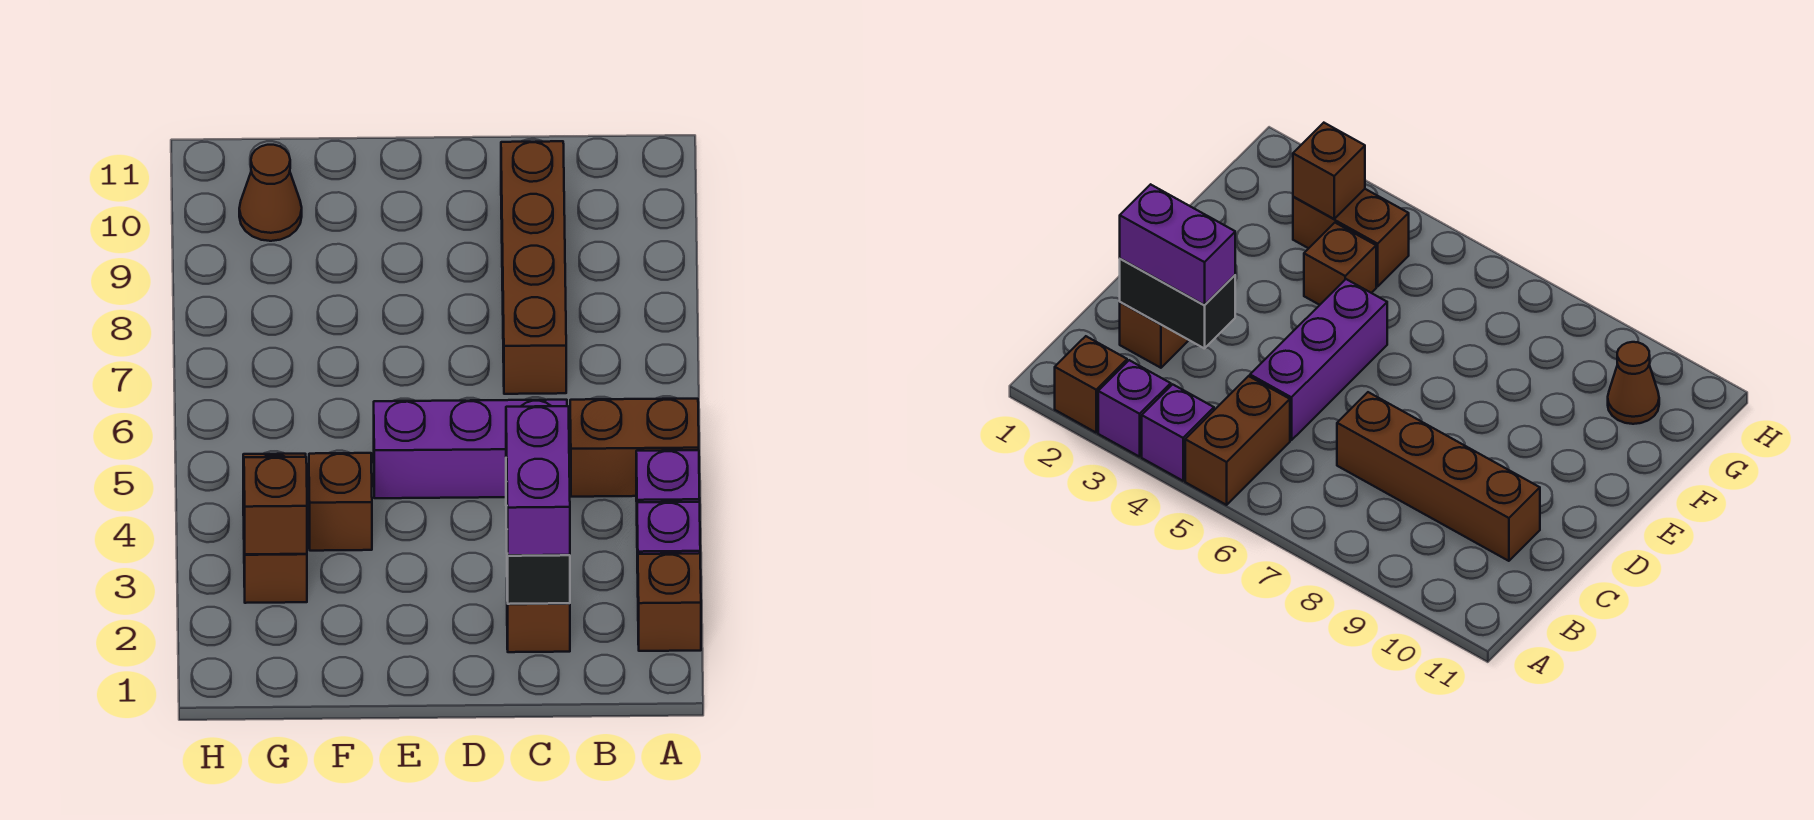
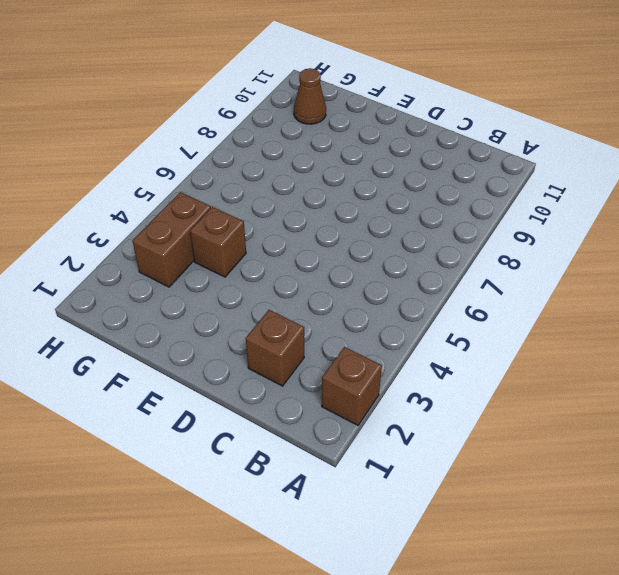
none -> purple 1x1 brick [637,502,700,573]
none -> purple 1x1 brick [636,450,700,503]
none -> brown 1x2 brick [570,399,699,497]

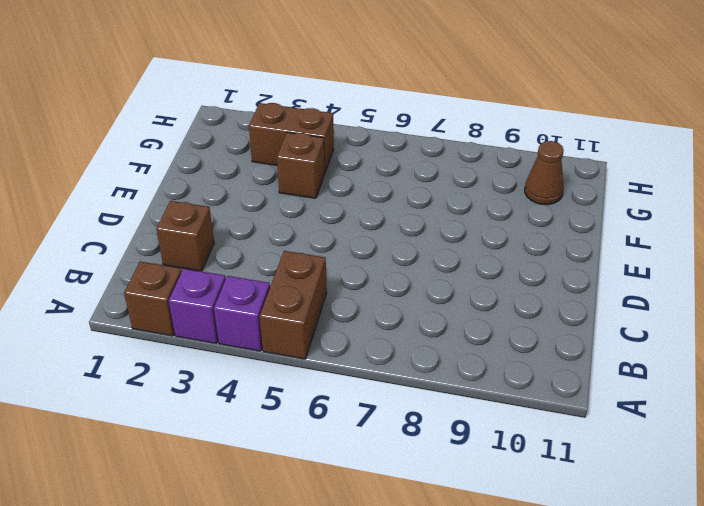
none -> purple 1x3 brick [374,400,567,498]
none -> brown 1x4 brick [501,141,566,394]
none -> black 1x2 brick [506,482,570,604]

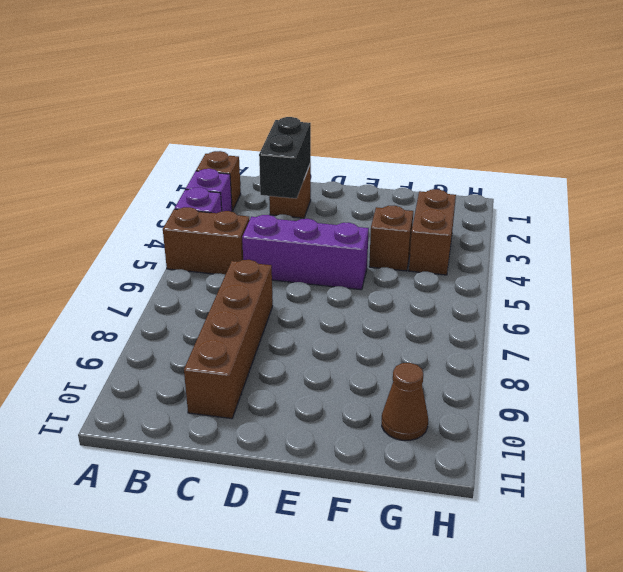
none -> brown 1x1 brick [244,457,307,554]
none -> purple 1x2 brick [506,406,570,555]

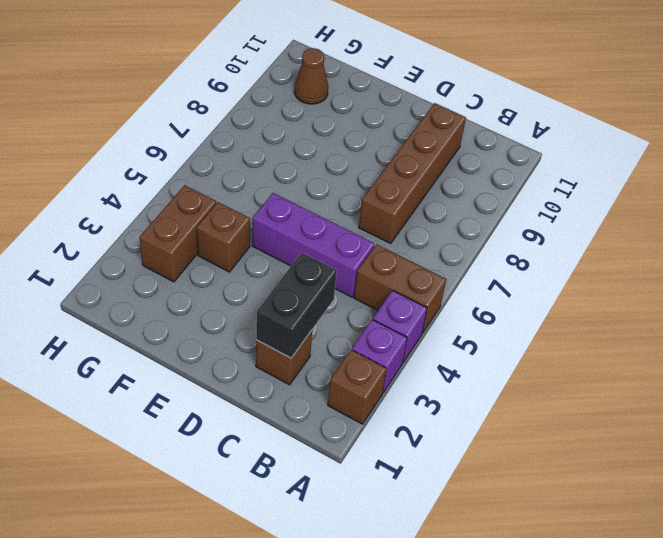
none -> brown 1x1 brick [244,457,307,554]
none -> purple 1x2 brick [506,406,570,555]

